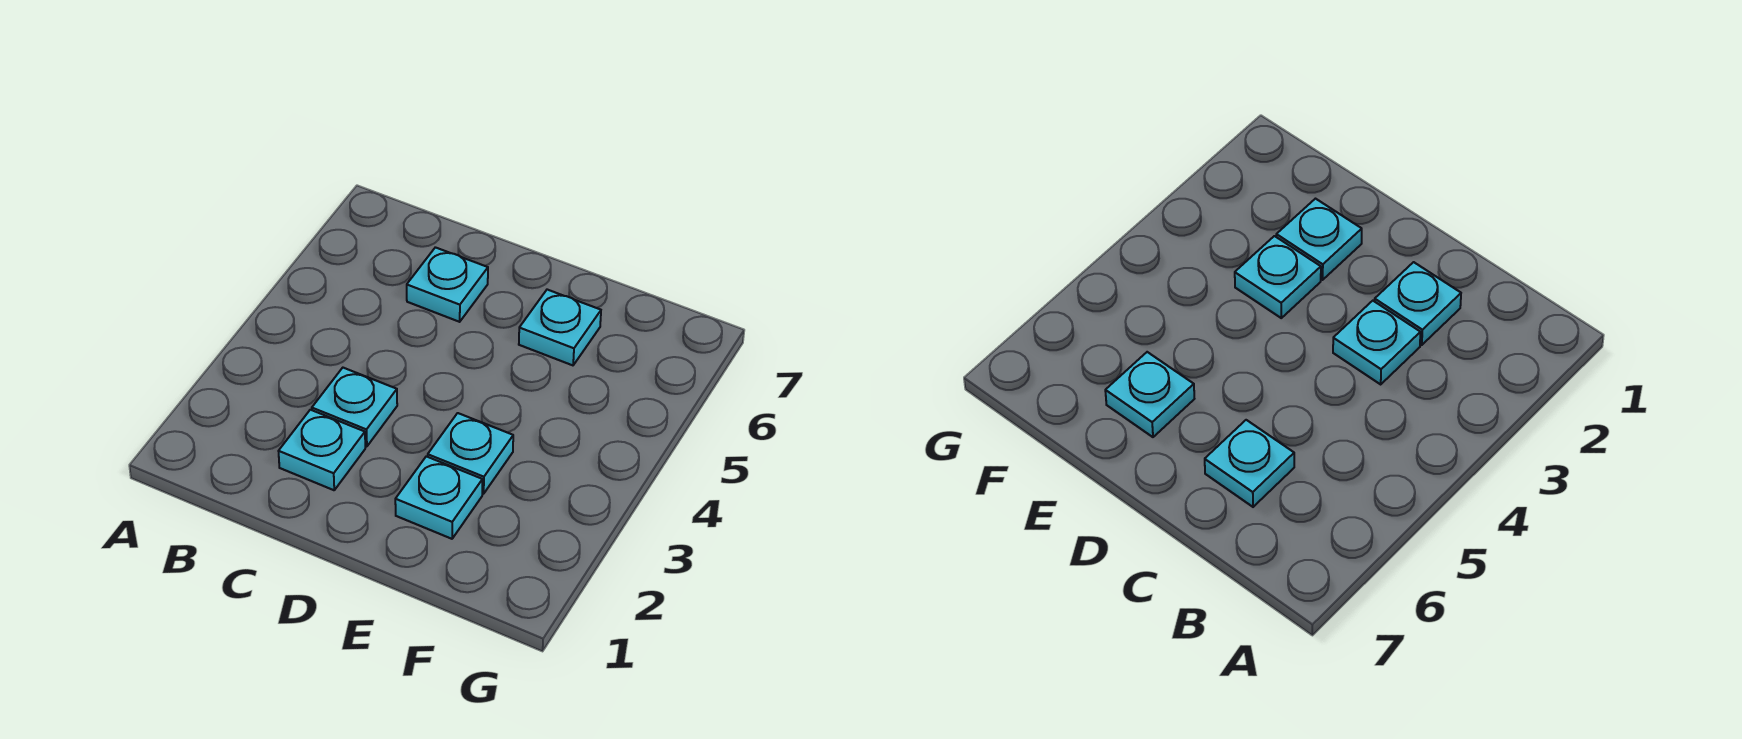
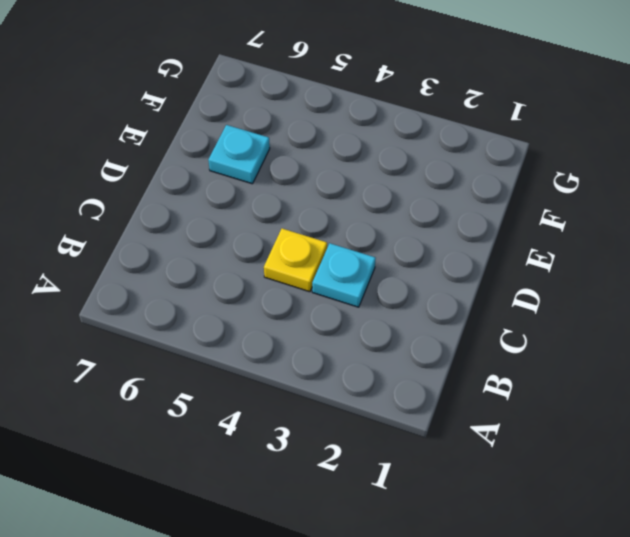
yellow 1x1 plate [264,229,327,292] -> none
none -> cyan 1x1 plate [279,410,365,490]
none -> cyan 1x1 plate [407,247,488,322]

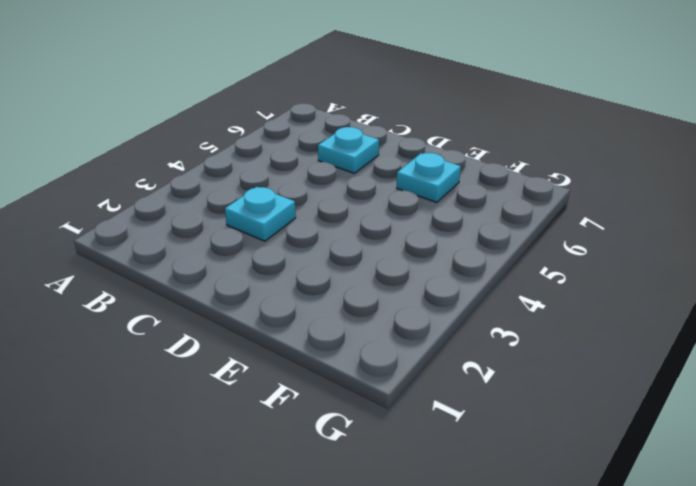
none -> cyan 1x1 plate [279,410,365,490]
none -> cyan 1x1 plate [395,456,482,539]

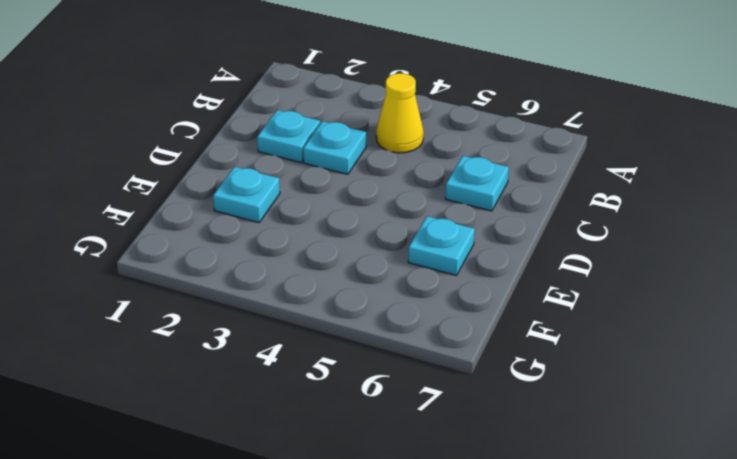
yellow 1x1 cone [376,73,424,153] -> none
none -> cyan 1x1 plate [428,413,513,494]

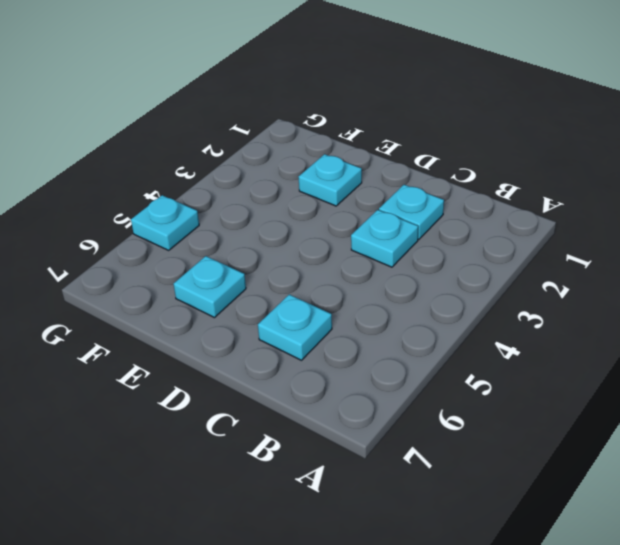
cyan 1x1 plate [131,195,199,250] -> cyan 1x1 plate moved to [428,413,513,494]

